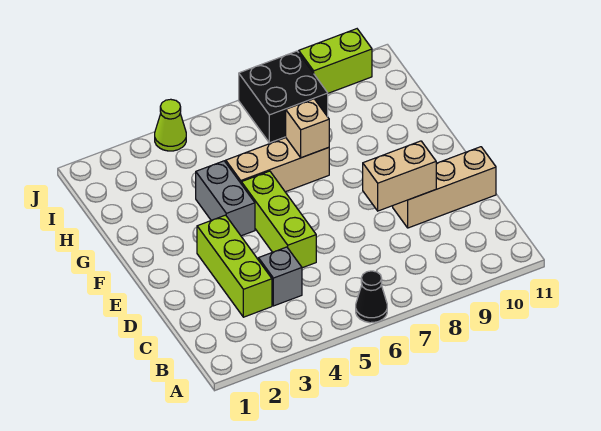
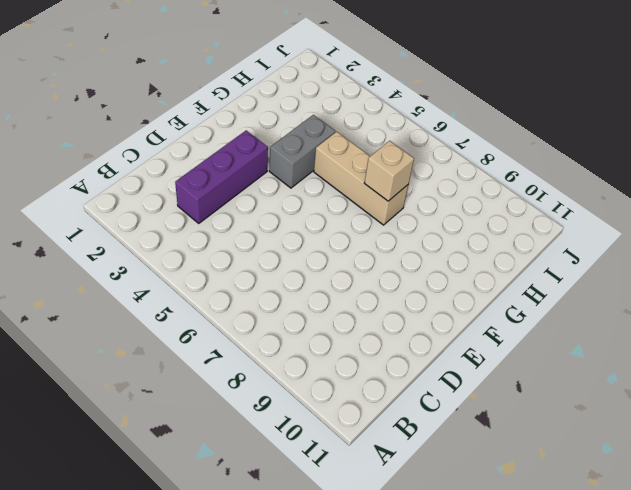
purple 1x3 brick [175,130,268,223] -> lime 1x3 brick [197,215,272,317]
none -> black 1x1 cone [356,271,387,323]
none -> grey 1x1 brick [258,247,302,306]
none -> lime 1x3 brick [241,171,316,268]

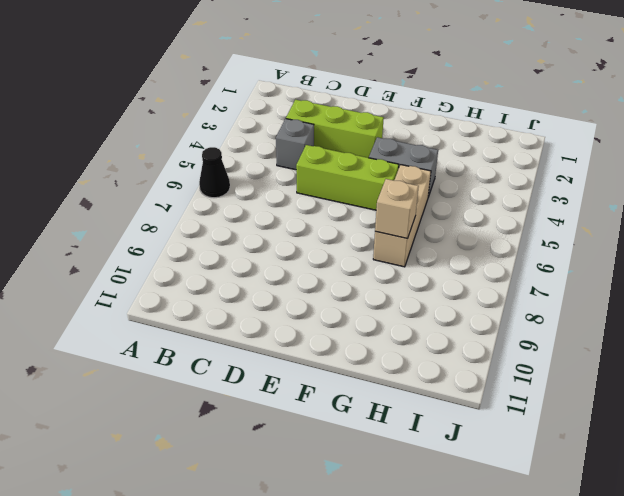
none -> tan 1x3 brick [393,147,496,228]
none -> black 2x2 brick [239,51,328,143]
none -> lime 1x1 cone [155,99,186,151]

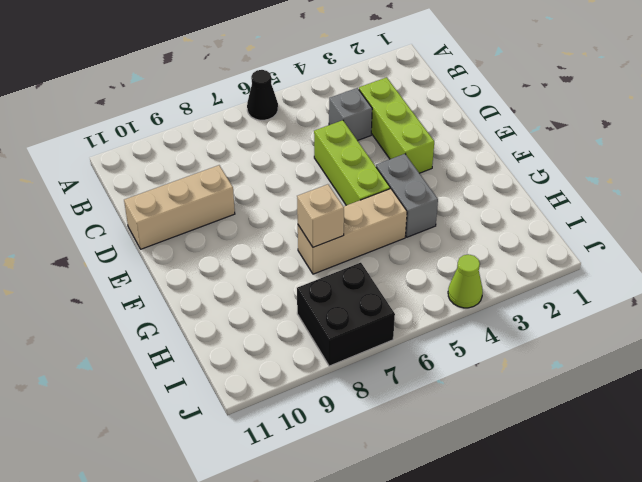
none -> lime 1x2 brick [299,29,372,93]
none -> tan 1x2 brick [363,141,436,211]

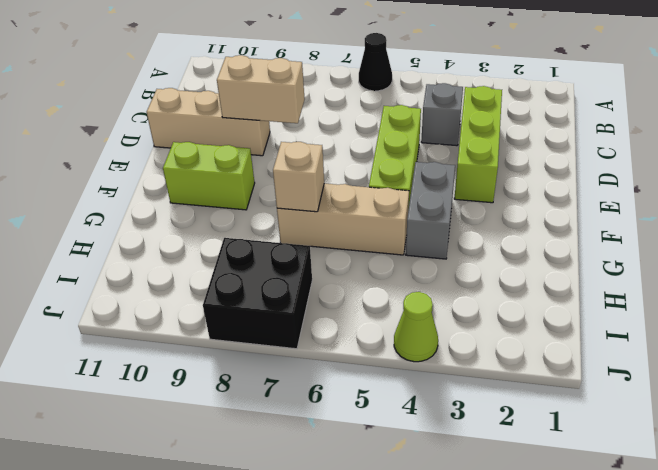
lime 1x2 brick [163,142,255,210] -> lime 1x2 brick moved to [299,29,372,93]

